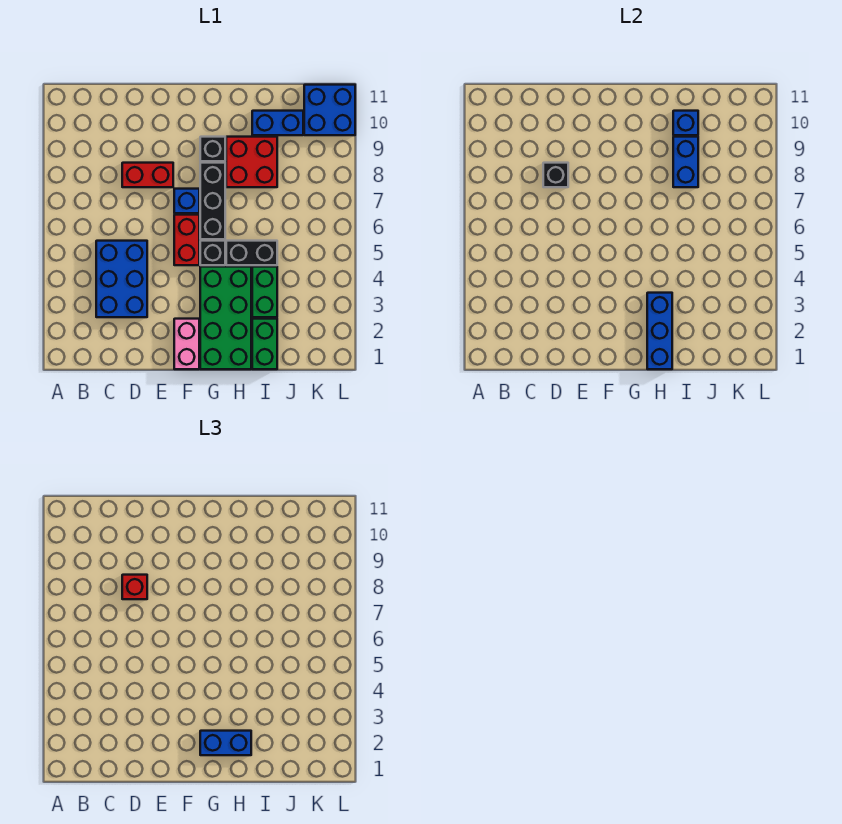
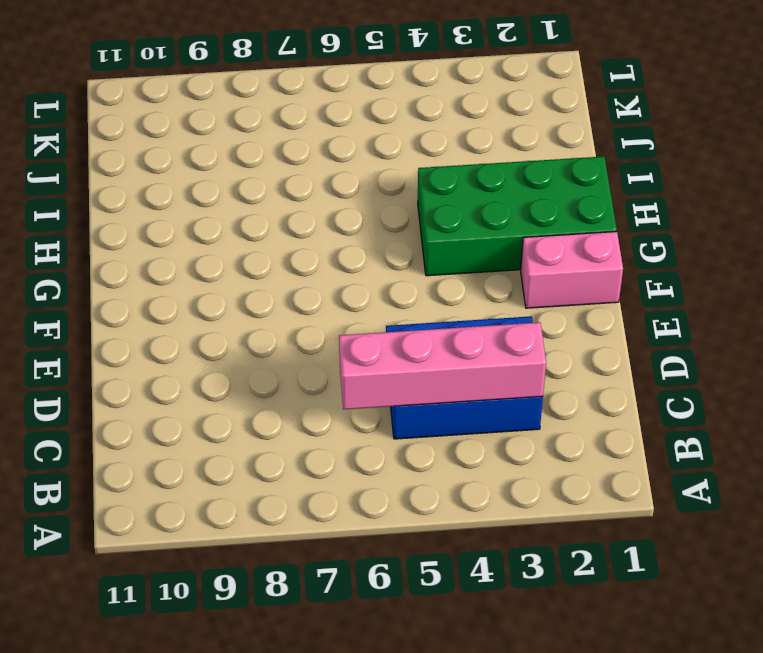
pink 1x4 brick [339,322,546,409] -> none
none -> red 1x2 brick [122,163,173,187]
none -> red 1x2 brick [174,215,199,265]
none -> blue 1x1 brick [174,189,199,213]

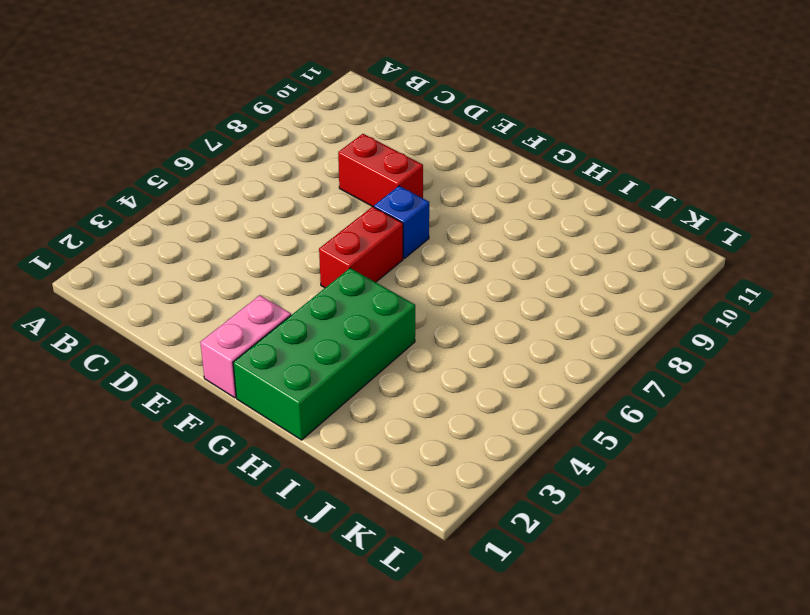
none -> blue 2x3 brick [96,241,147,317]
none -> black 1x1 brick [200,241,225,265]
none -> black 1x3 brick [200,163,225,239]

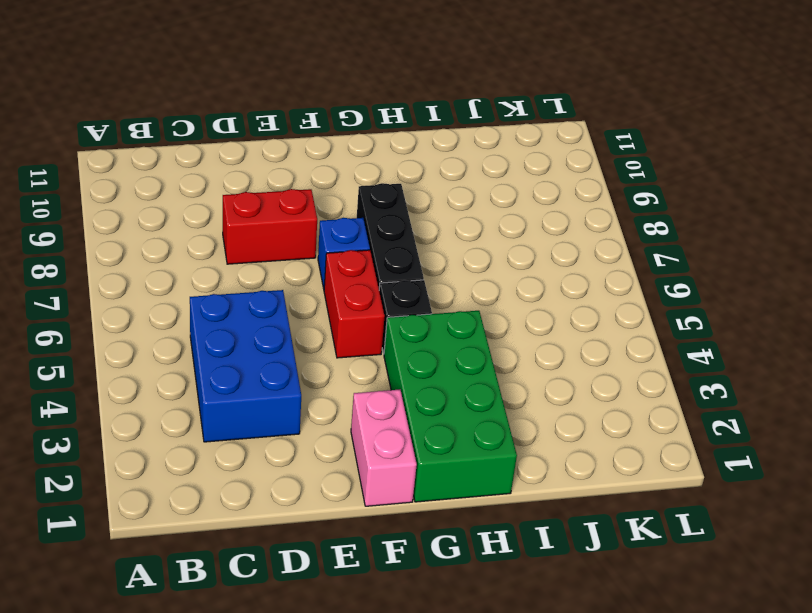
none -> black 1x1 brick [200,137,225,161]
none -> black 1x2 brick [226,241,277,265]
none -> red 2x2 brick [226,137,277,187]

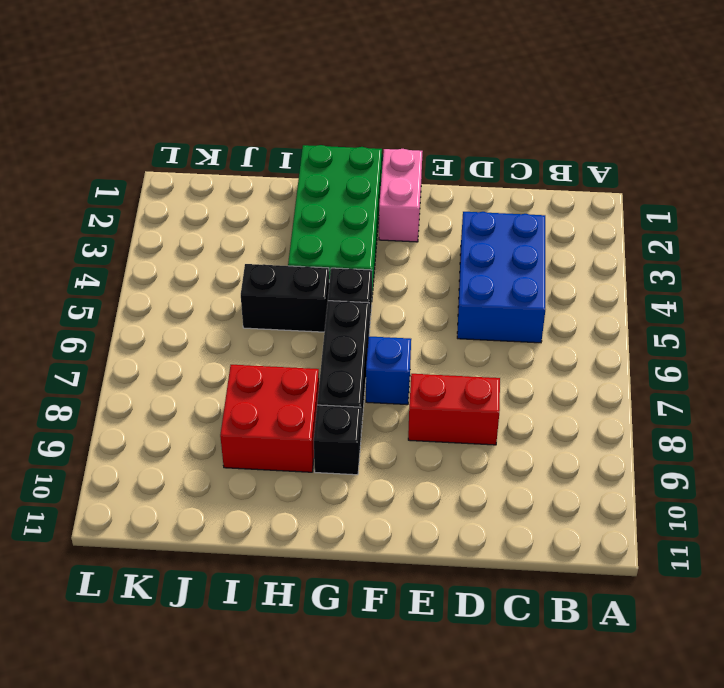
none -> red 1x2 brick [174,215,199,265]
none -> green 1x2 brick [252,319,277,369]
none -> green 1x2 brick [252,267,277,317]

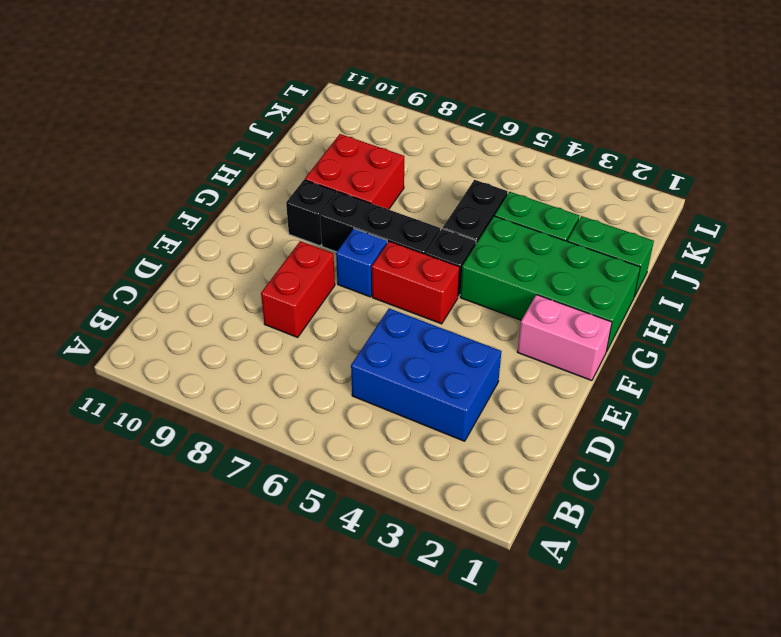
none -> blue 1x2 brick [252,111,303,135]
none -> blue 2x2 brick [304,85,355,135]
none -> black 1x1 brick [543,163,568,187]

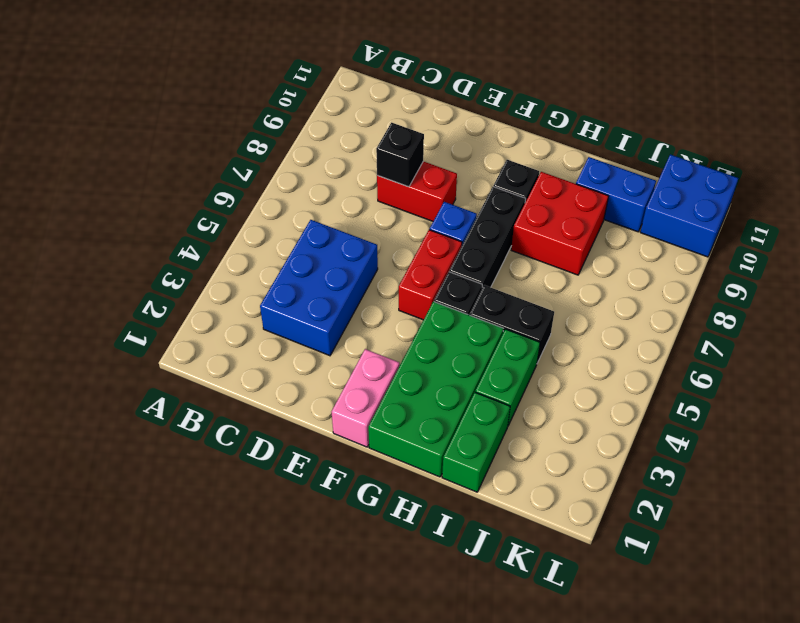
none -> blue 1x3 brick [647,293,672,369]
none -> blue 1x2 brick [673,137,698,187]
none -> blue 1x1 brick [673,111,698,135]

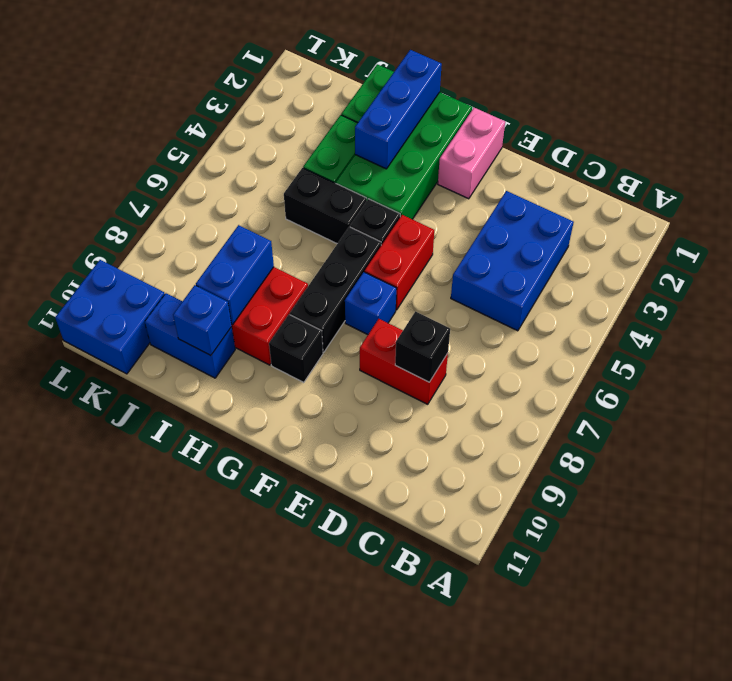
none -> red 1x1 brick [122,575,147,599]
none -> blue 1x2 brick [200,731,251,755]

